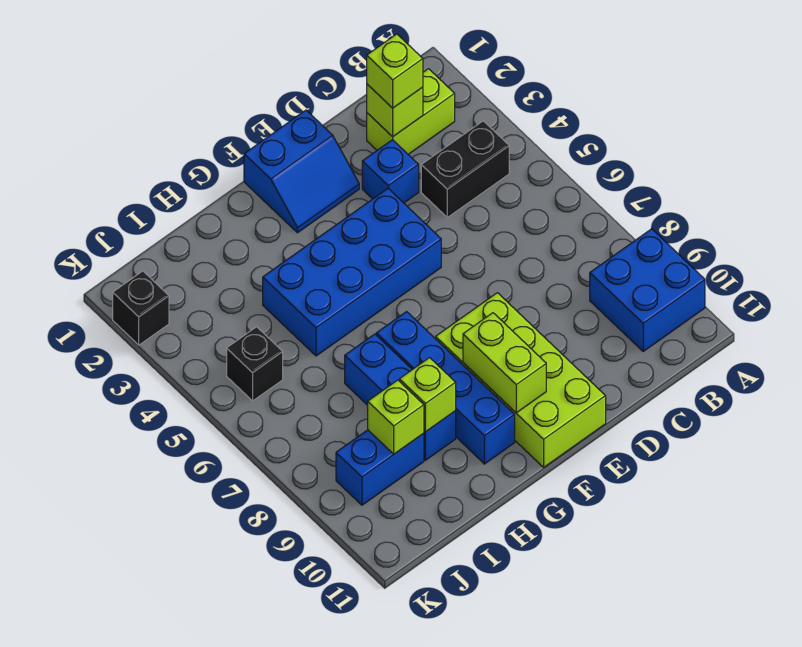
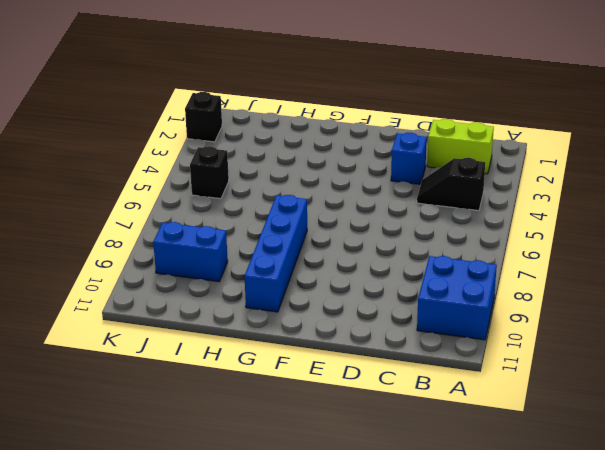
black 1x2 slope [417,158,485,211] -> black 1x2 brick [421,121,509,217]
none -> blue 2x2 slope [244,110,359,233]
none -> blue 2x4 brick [263,189,441,356]
none -> lime 2x4 brick [436,293,606,467]

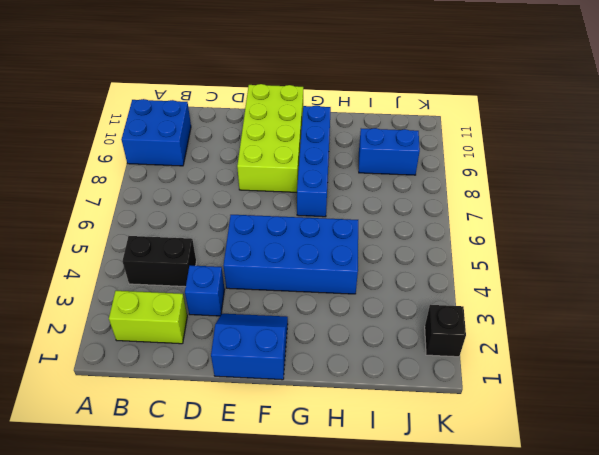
none -> blue 1x3 brick [345,334,456,460]
none -> black 1x1 brick [227,327,283,401]
none -> lime 1x1 brick [367,84,423,137]

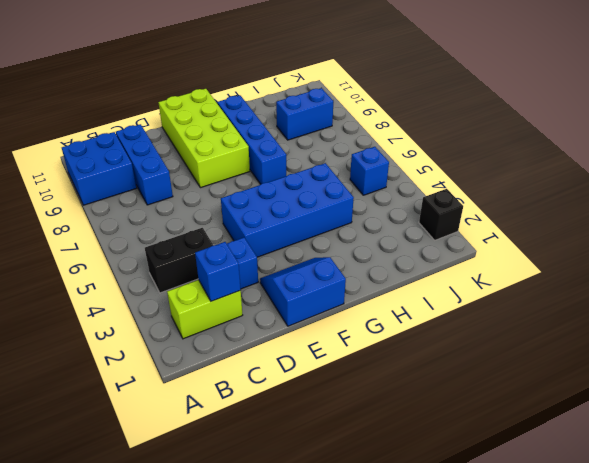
blue 1x1 brick [195,242,241,301] -> lime 1x1 brick [367,84,423,137]
blue 1x3 brick [116,124,173,205] -> blue 1x3 brick moved to [345,334,456,460]
blue 1x1 brick [350,147,389,195] -> black 1x1 brick [227,327,283,401]
none -> lime 1x2 brick [463,313,546,413]
none -> lime 1x1 brick [399,358,456,432]
none -> lime 1x1 brick [368,380,424,454]

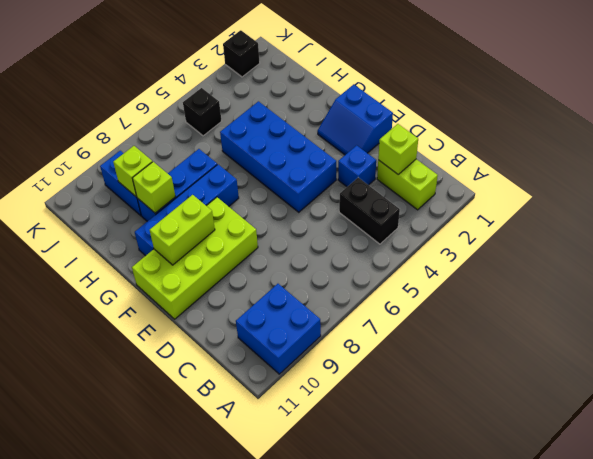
none -> lime 1x1 brick [367,34,423,108]

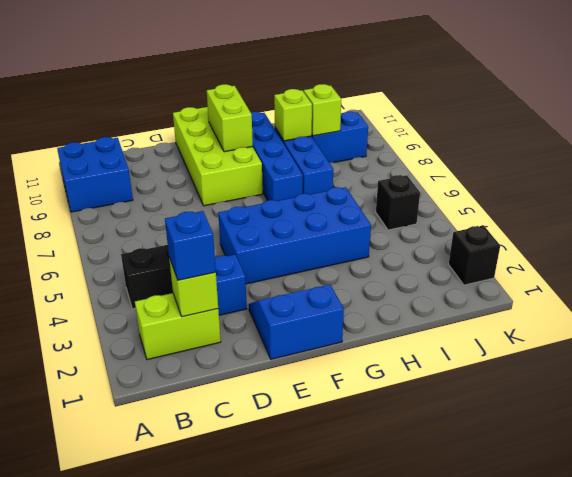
blue 1x1 brick [165,211,216,280] -> lime 1x1 brick [367,34,423,108]

